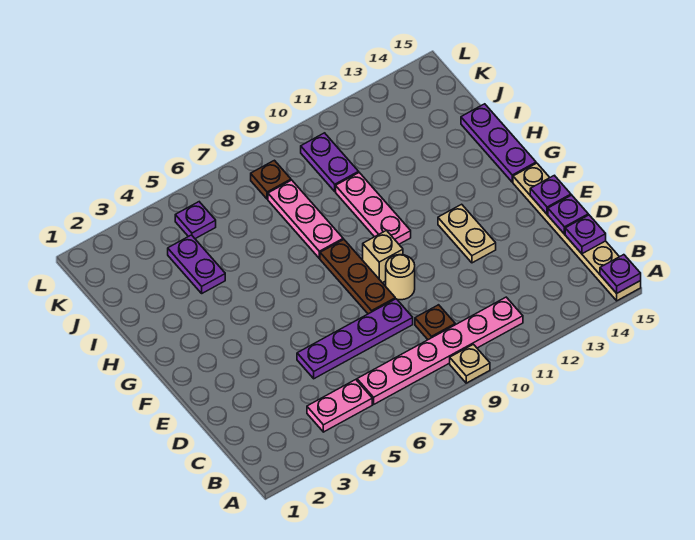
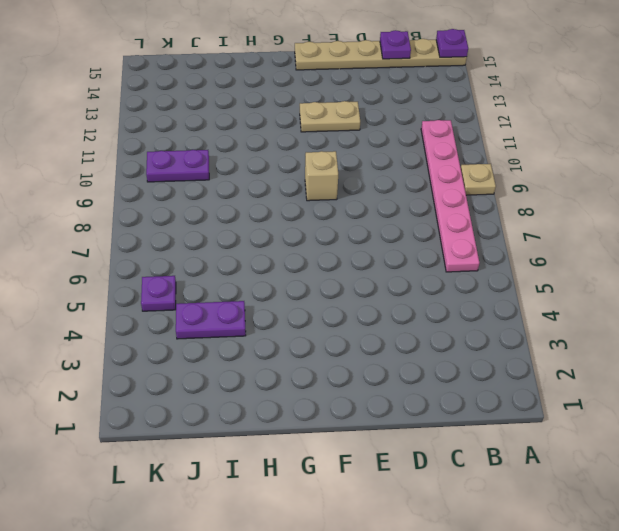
none -> pink 1x2 plate [307,380,372,432]
none -> brown 1x1 plate [415,305,455,340]
none -> purple 1x4 plate [297,299,413,379]

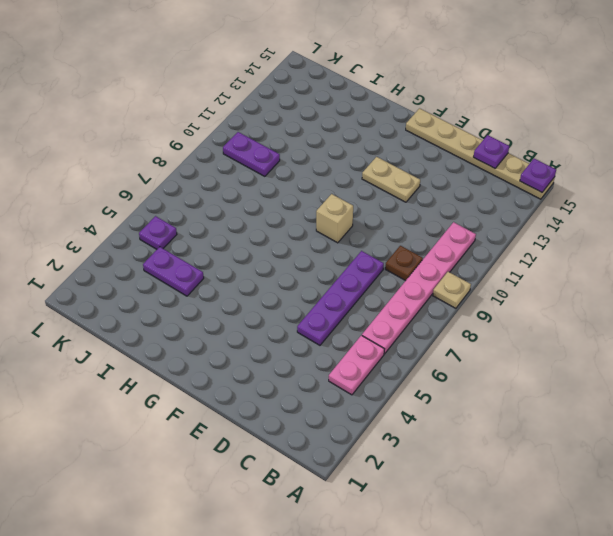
none -> brown 1x3 plate [320,239,395,314]
none -> tan 1x1 round brick [386,255,415,300]
none -> pink 1x3 plate [336,173,411,244]

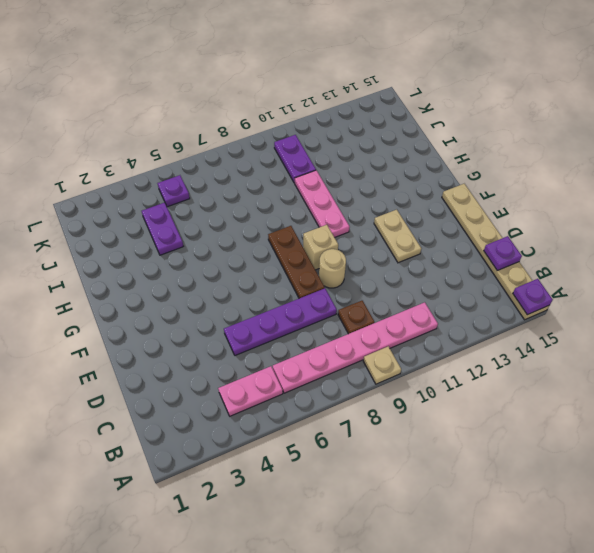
none -> purple 1x3 plate [461,104,536,182]
none -> pink 1x3 plate [268,180,343,258]
none -> brown 1x1 plate [251,160,291,199]

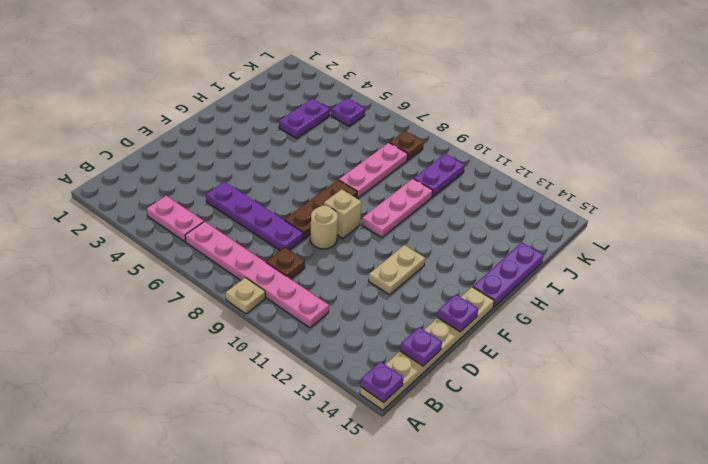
none -> purple 1x1 plate [548,195,588,234]

